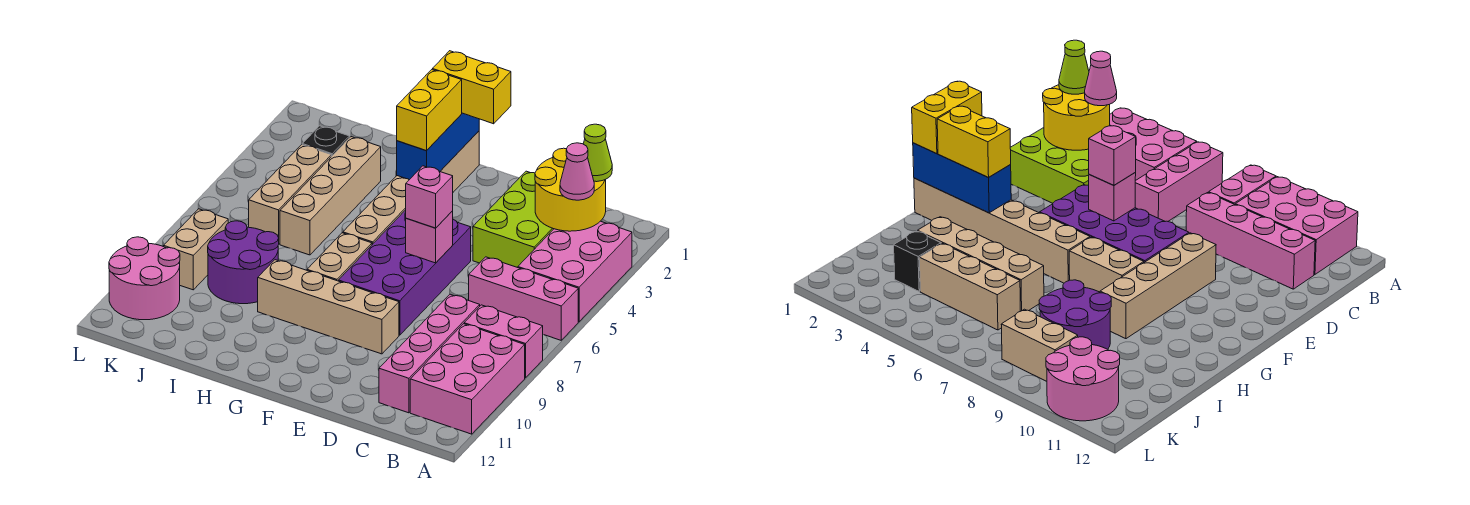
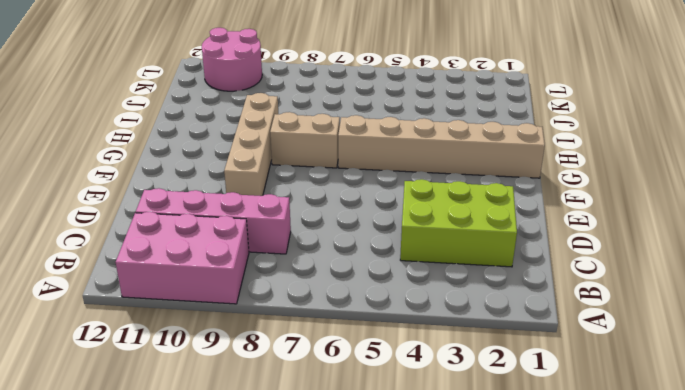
none -> pink 2x3 brick [518,221,632,322]
none -> pink 1x3 brick [469,257,578,340]
none -> pink 1x2 brick [464,305,543,378]

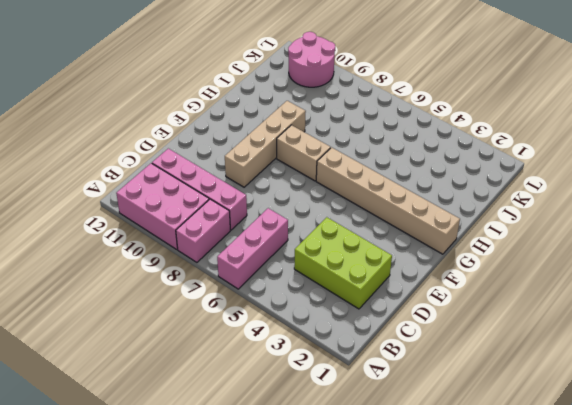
none -> pink 2x3 brick [518,221,632,322]
none -> purple 2x4 brick [339,210,471,335]
none -> tan 1x4 brick [280,137,381,255]

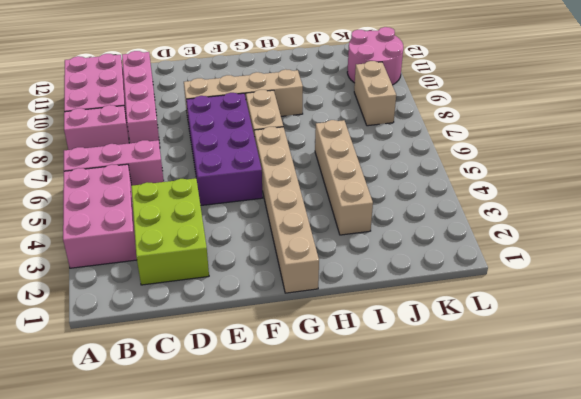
none -> purple 2x2 round brick [208,221,279,304]
none -> black 1x1 brick [302,126,349,157]
none -> tan 1x3 brick [249,145,331,244]

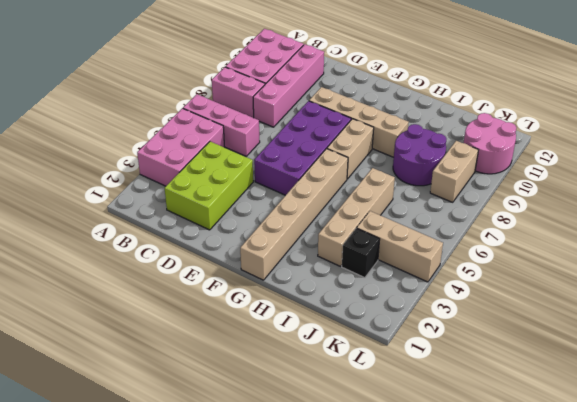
tan 1x3 brick [357,211,443,282] -> tan 1x3 brick turned to [249,145,331,244]
none -> yellow 2x2 round brick [535,148,606,231]
none -> pink 1x1 brick [406,211,453,263]
none -> blue 1x3 brick [397,113,479,180]

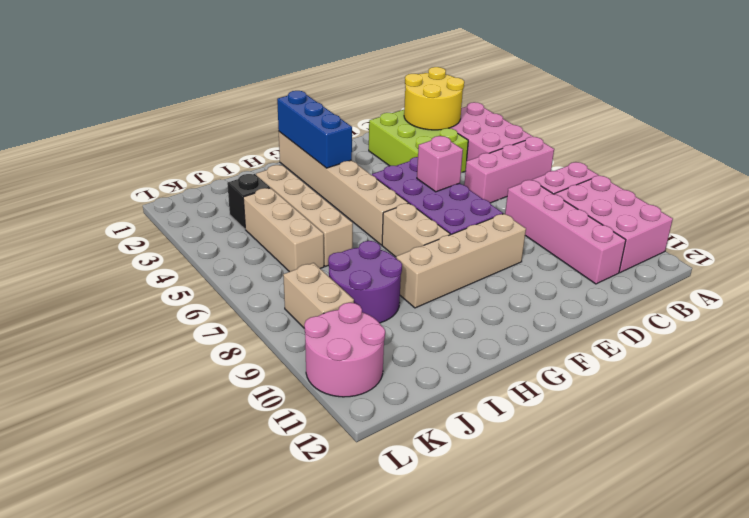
none -> lime 1x1 cone [584,124,612,182]
none -> pink 1x1 cone [560,143,594,200]
none -> pink 1x1 brick [406,166,453,228]

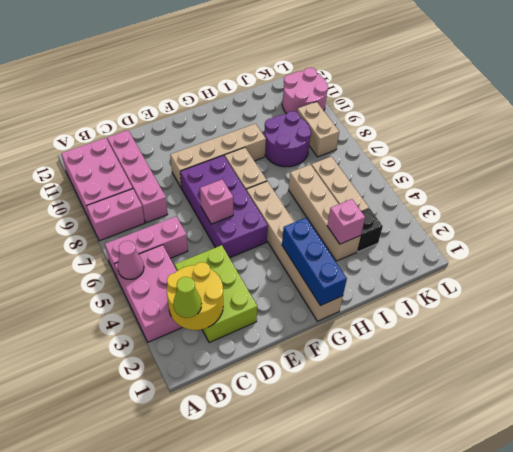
pink 1x1 cone [118,241,144,280] -> pink 1x1 cone moved to [560,143,594,200]
pink 1x1 brick [327,199,365,244] -> pink 1x1 brick moved to [406,166,453,228]
none -> yellow 1x2 brick [432,51,511,124]
none -> yellow 1x2 brick [397,70,462,151]

